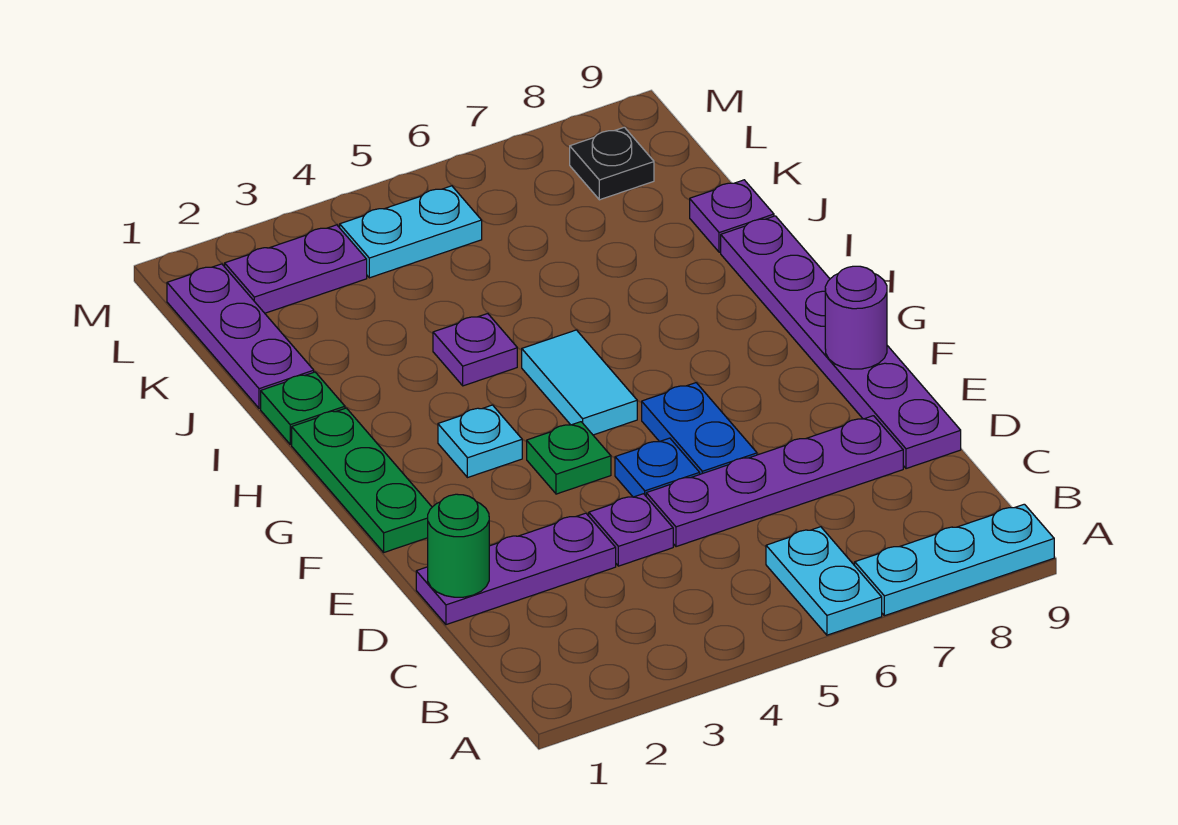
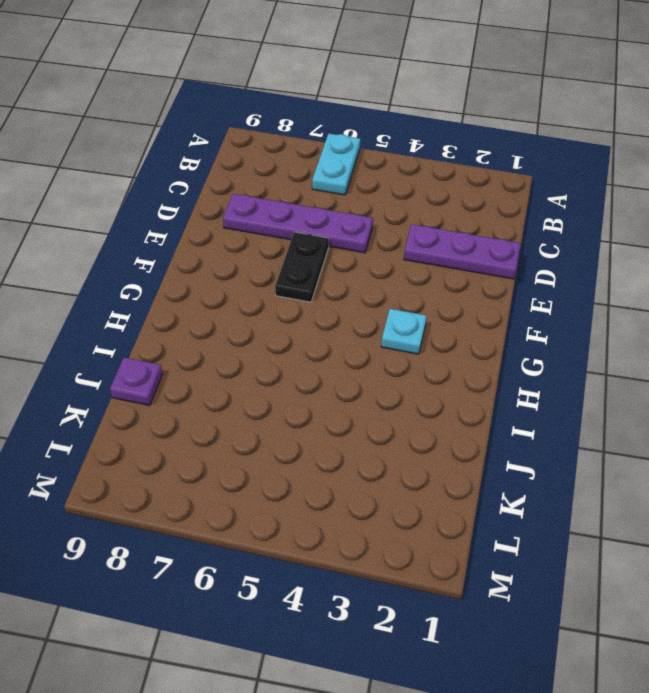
black 1x2 plate [275,232,329,302] -> blue 1x2 plate [642,383,757,474]
none -> cyan 1x3 plate [855,504,1054,616]
none -> purple 1x1 plate [589,494,673,566]
none -> purple 1x6 plate [721,216,961,469]

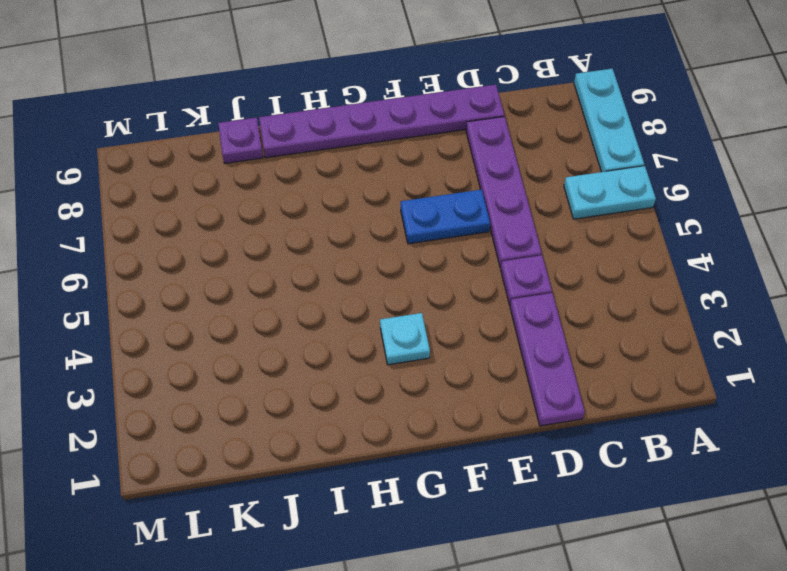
none -> blue 1x1 plate [615,438,700,497]
none -> green 1x3 plate [292,408,432,552]
none -> green 1x1 plate [527,422,611,494]

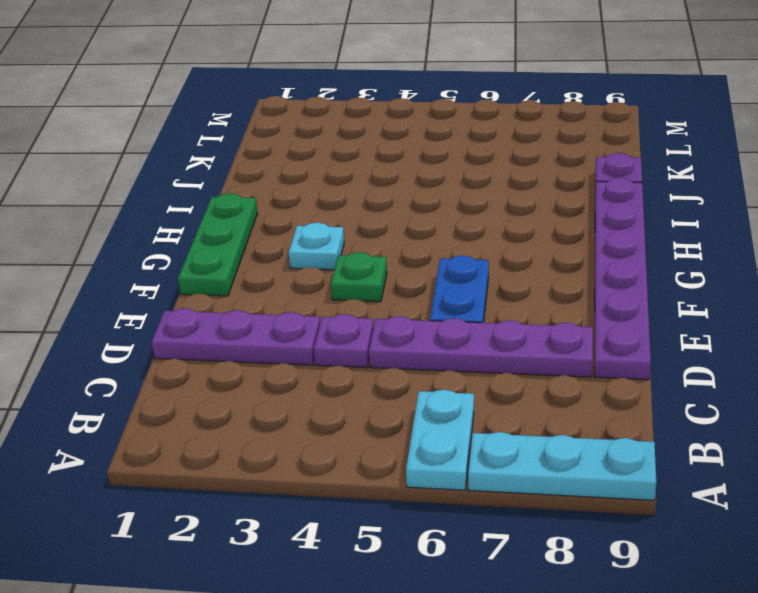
none -> blue 1x1 plate [615,438,700,497]
none -> cyan 1x2 tile [522,330,637,435]
none -> green 1x1 plate [261,372,345,444]

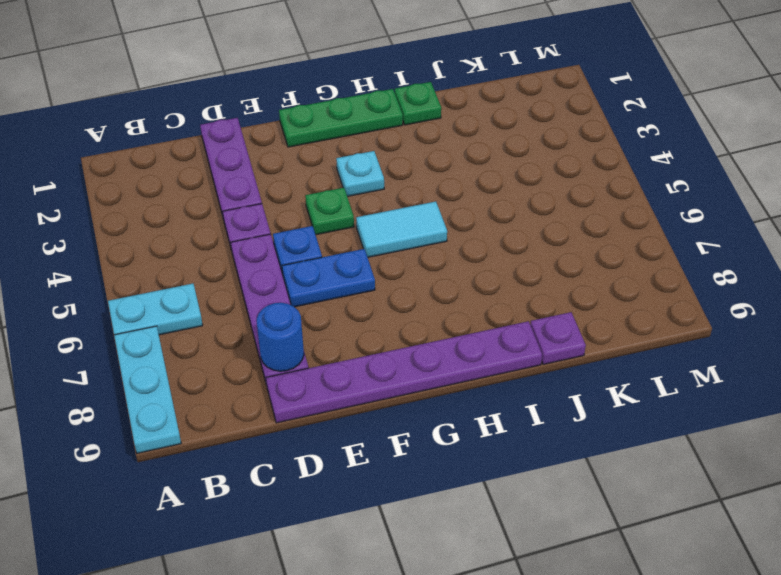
blue 1x1 round brick [257,303,304,371] -> none
none -> purple 1x1 plate [433,314,517,386]
none -> purple 1x3 plate [167,264,314,408]
none -> purple 1x2 plate [225,225,367,313]

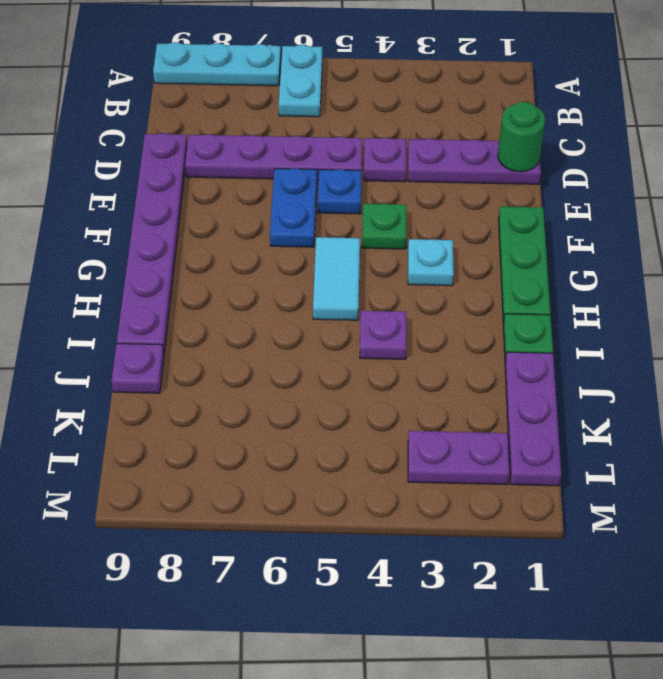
none -> cyan 1x2 plate [340,186,482,278]
none -> black 1x1 plate [570,127,654,200]
none -> purple 1x1 round brick [825,266,887,369]

